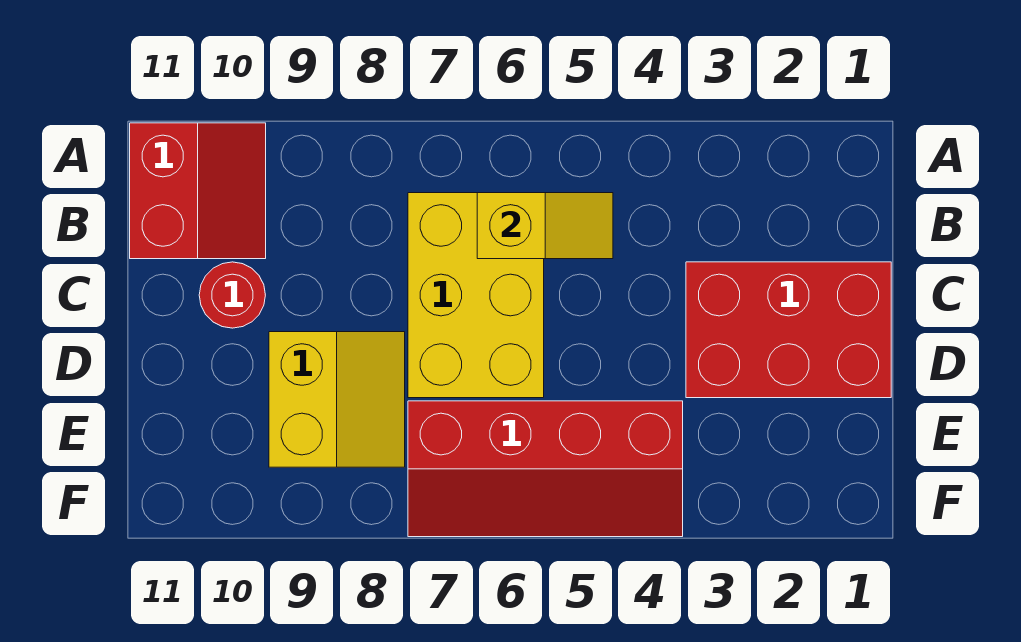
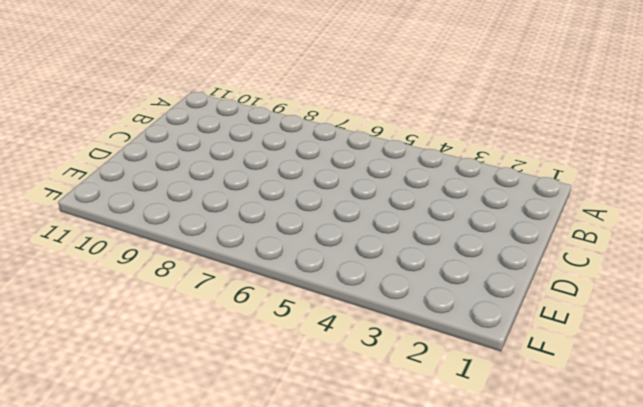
none -> red 2x2 slope [130,123,266,259]
none -> yellow 2x3 brick [408,193,544,398]

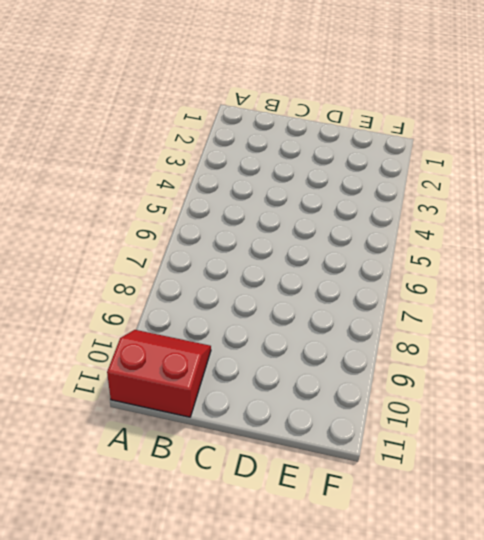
none -> yellow 2x3 brick [408,193,544,398]
none -> red 2x3 brick [686,262,891,398]

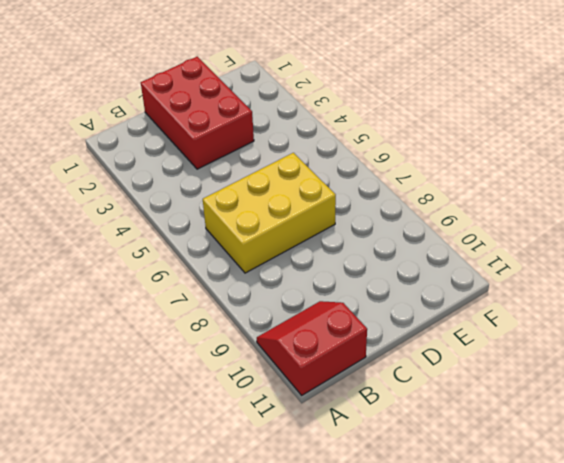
none -> red 1x1 round brick [199,262,265,328]
none -> yellow 2x2 slope [269,332,405,467]

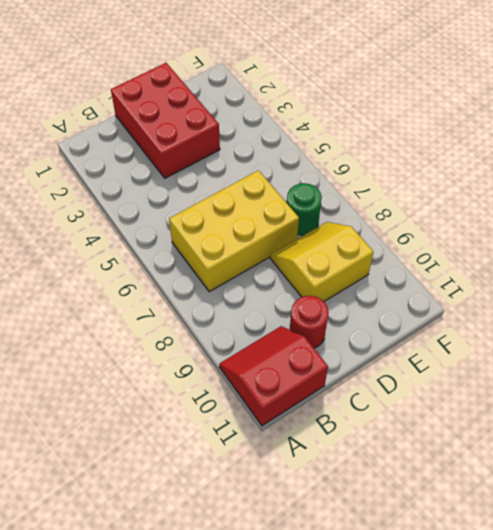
green 1x1 round brick [287,183,322,235] -> red 2x4 slope [408,401,683,537]
none -> yellow 1x2 slope [477,193,613,259]

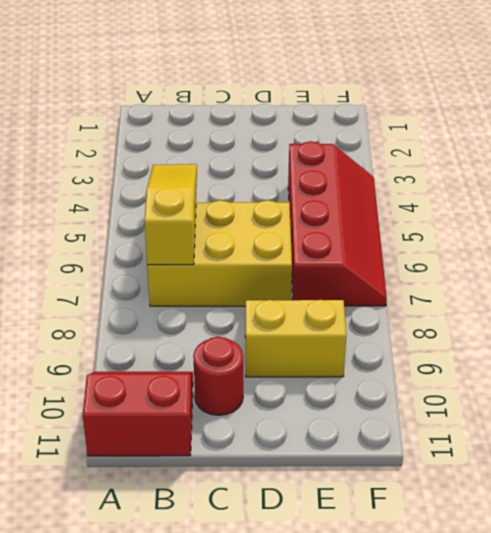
yellow 1x3 slope [144,164,197,265] -> yellow 1x2 slope [477,193,613,259]
none -> red 2x3 brick [686,262,891,398]

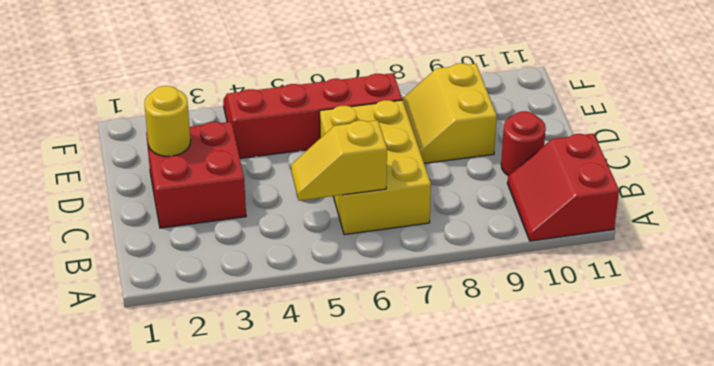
red 2x2 brick [146,122,246,228] -> red 2x3 brick [686,262,891,398]
yellow 1x1 round brick [144,86,190,156] -> none

